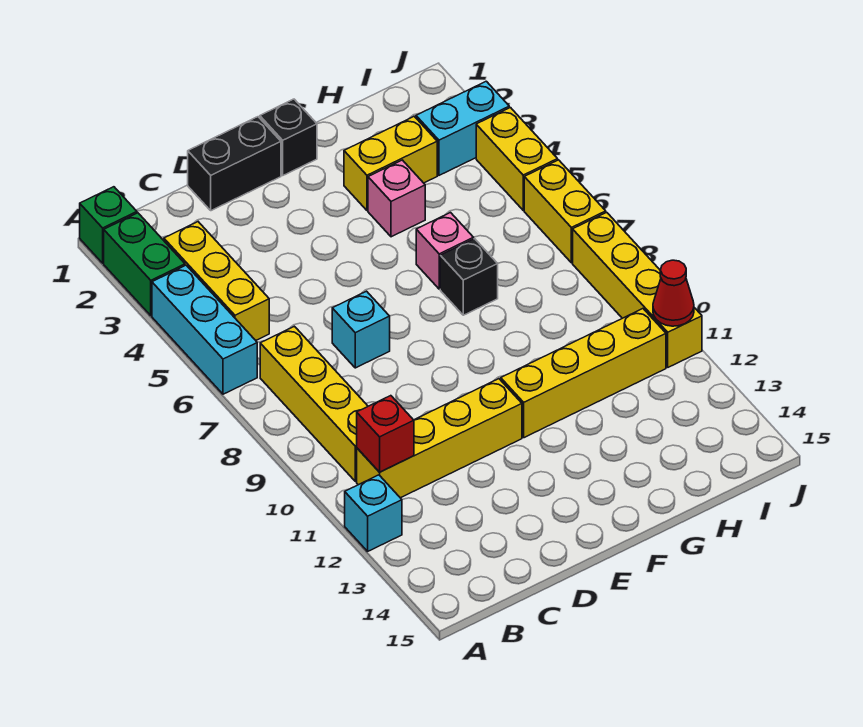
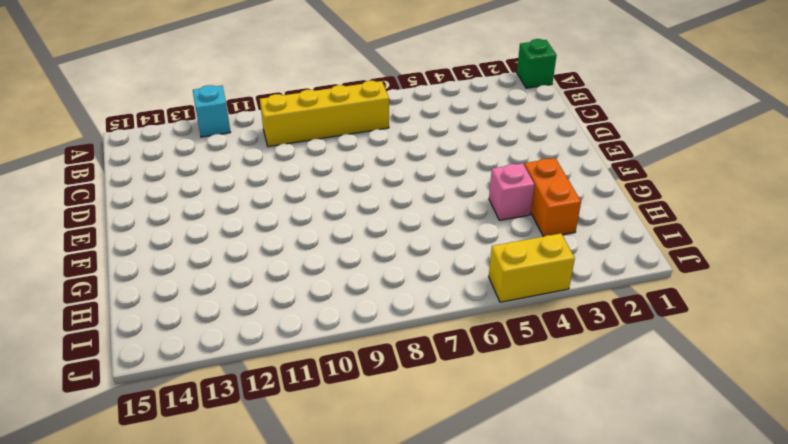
orange 1x2 brick [524,158,581,237] -> yellow 1x2 brick [344,116,437,210]
none -> green 1x2 brick [104,213,185,316]
none -> cyan 1x3 brick [152,265,257,394]
none -> yellow 1x3 brick [164,222,269,340]

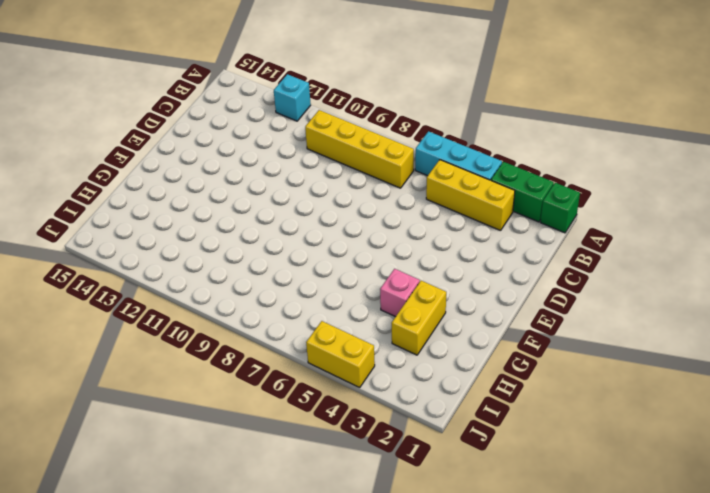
none -> yellow 1x4 brick [357,379,522,498]
none -> black 1x2 brick [188,117,281,211]
none -> cyan 1x1 brick [332,291,390,368]

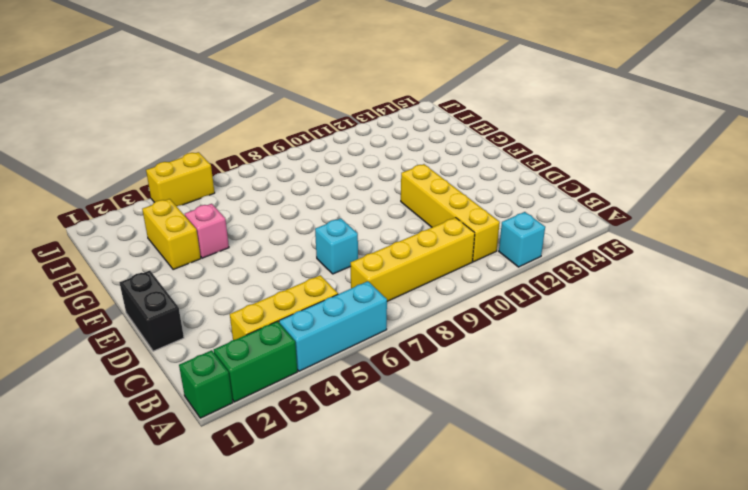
none -> black 1x1 brick [260,99,317,175]
none -> yellow 1x4 brick [501,309,666,438]
none -> pink 1x1 brick [416,213,474,289]

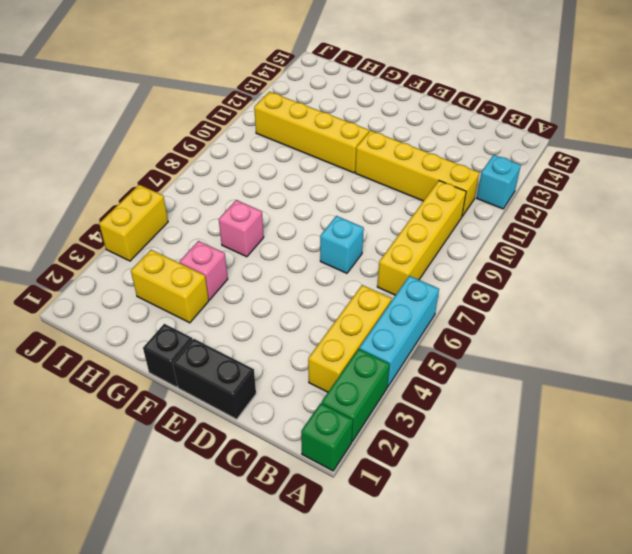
none -> black 1x1 brick [440,239,498,315]
none -> cyan 1x2 brick [416,81,509,175]
none -> yellow 1x2 brick [524,160,606,263]

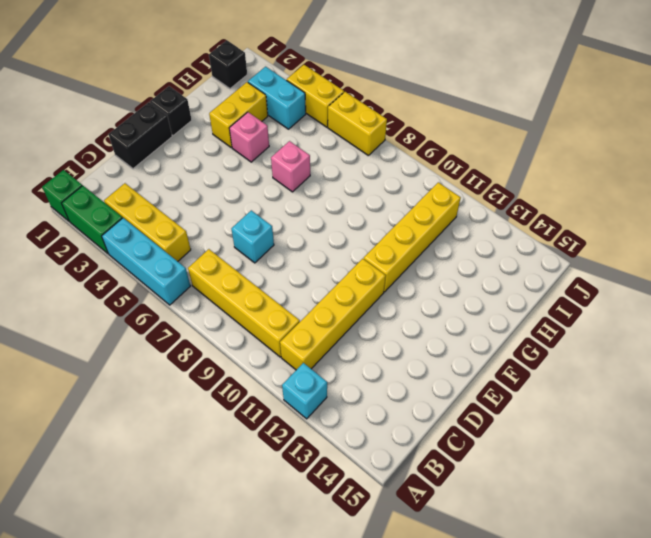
black 1x1 brick [209,40,247,89] -> black 1x1 brick moved to [440,239,498,315]
cyan 1x2 brick [248,67,306,129] -> cyan 1x2 brick turned to [416,81,509,175]
none -> yellow 1x4 brick [573,212,702,367]
none -> red 1x1 brick [357,396,414,472]
none -> red 1x1 cone [653,260,694,326]

